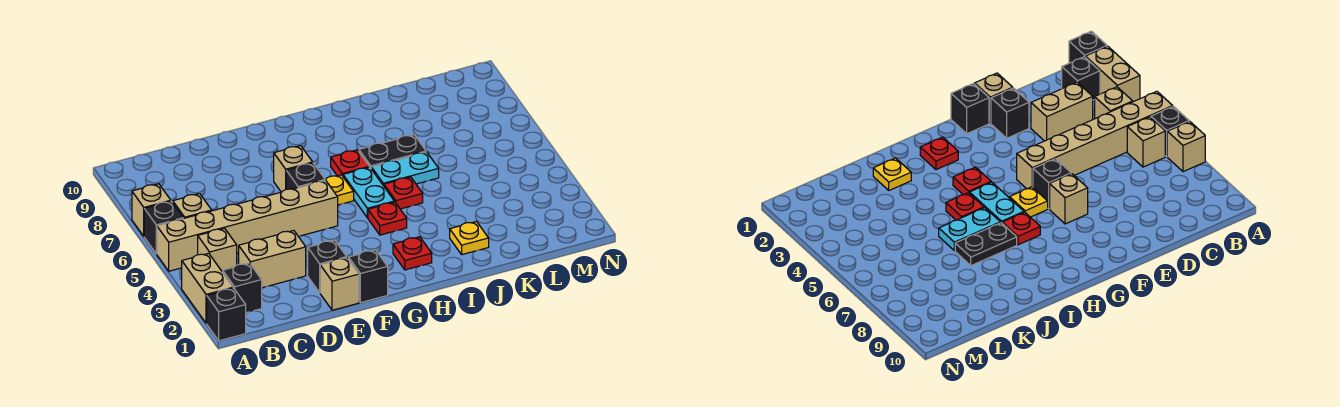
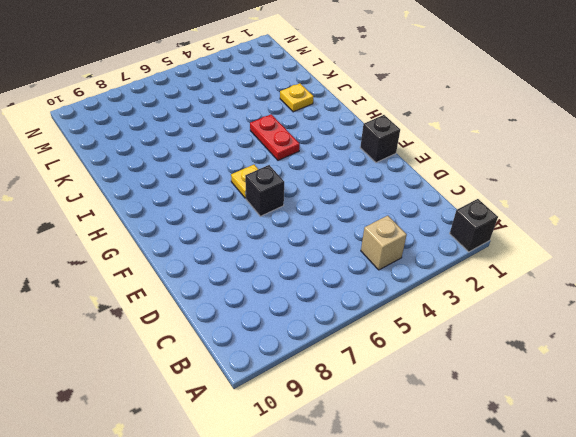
red 1x2 plate [250,114,300,160] -> red 1x1 plate [368,202,407,235]
none -> tan 1x2 brick [182,253,233,324]
none -> tan 1x6 brick [157,180,338,271]
none -> black 1x1 brick [144,201,183,254]

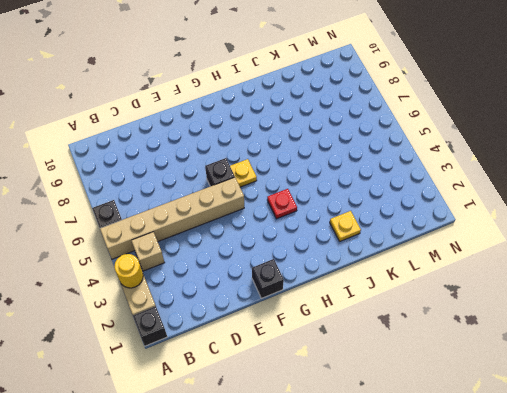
yellow 1x1 round brick [114,254,143,288] -> none
none -> tan 1x1 brick [132,184,171,236]
none -> black 1x1 brick [223,263,262,313]
none -> tan 1x1 brick [173,194,212,219]

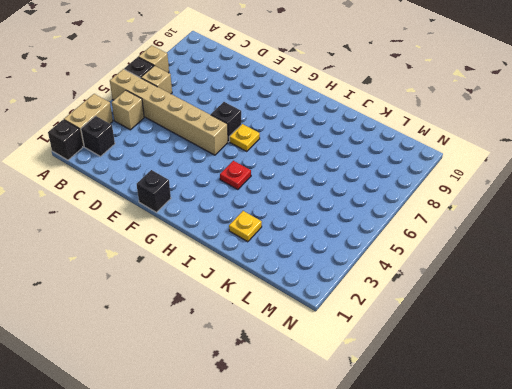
none -> tan 1x2 brick [239,230,306,288]
none -> tan 1x1 brick [320,258,359,310]
none -> black 1x1 brick [308,240,347,293]

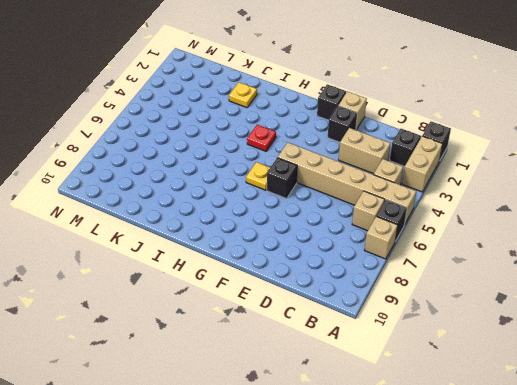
none -> tan 1x1 brick [274,146,313,192]
none -> red 1x1 plate [393,237,432,270]
none -> cyan 1x2 plate [343,167,394,218]

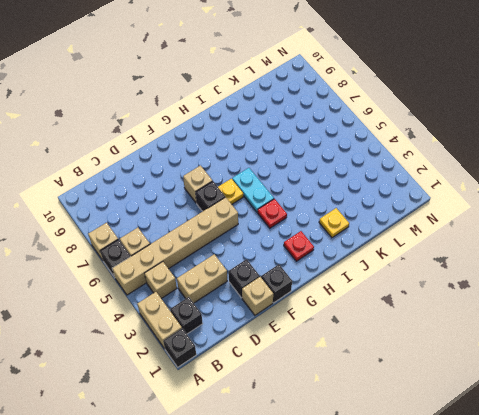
none -> red 1x1 plate [331,150,369,176]
none -> red 1x1 plate [384,177,423,209]
none -> cyan 1x2 plate [371,152,439,186]

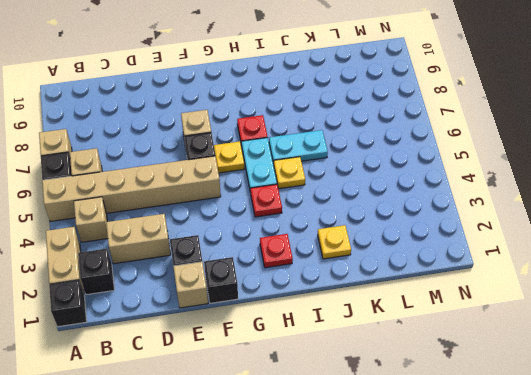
yellow 1x1 plate [274,157,305,189] -> red 1x1 plate [384,177,423,209]
none -> black 1x2 plate [359,135,426,168]

